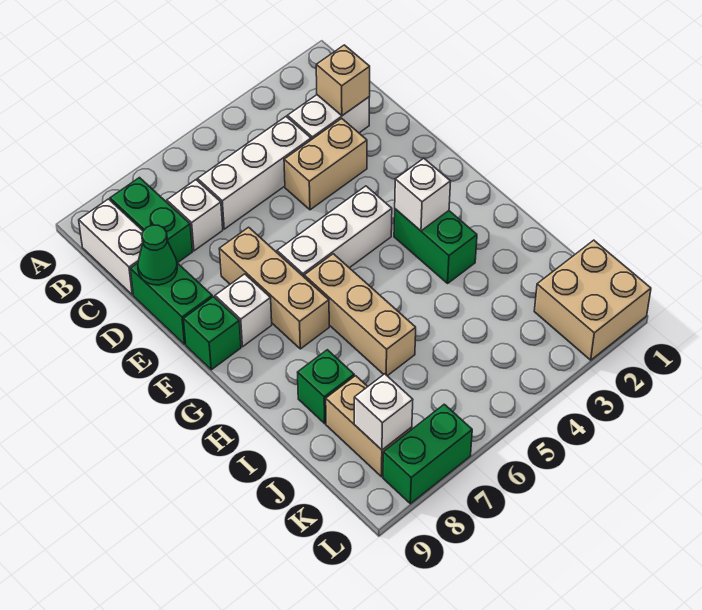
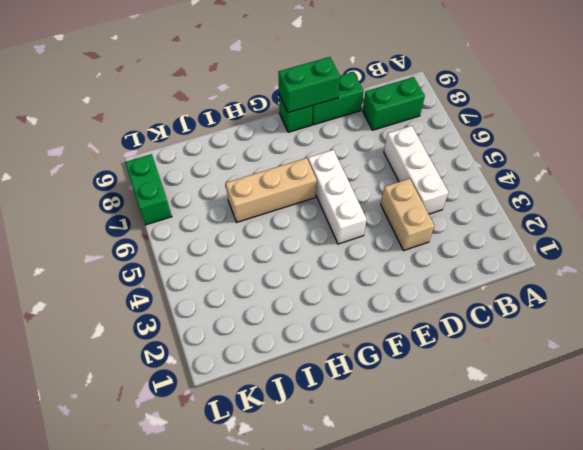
green 1x2 brick [278,57,340,113] -> green 1x2 brick moved to [394,209,477,283]
none -> white 1x2 brick [79,199,143,295]
none -> white 1x2 brick [288,95,369,140]
none -> white 1x1 brick [167,180,223,251]

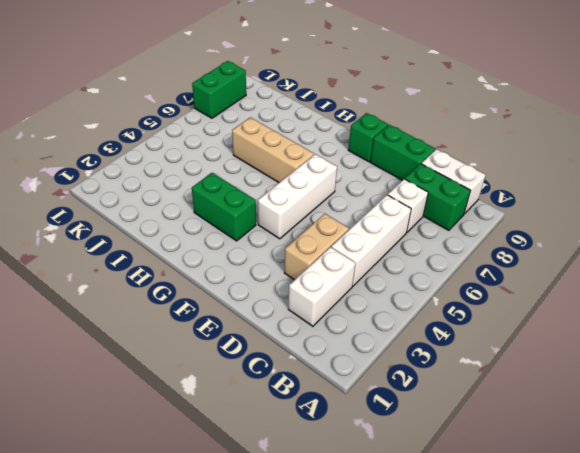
none -> tan 1x3 brick [219,227,329,349]
none -> white 1x1 brick [215,274,272,347]
none -> green 1x1 brick [298,350,354,424]

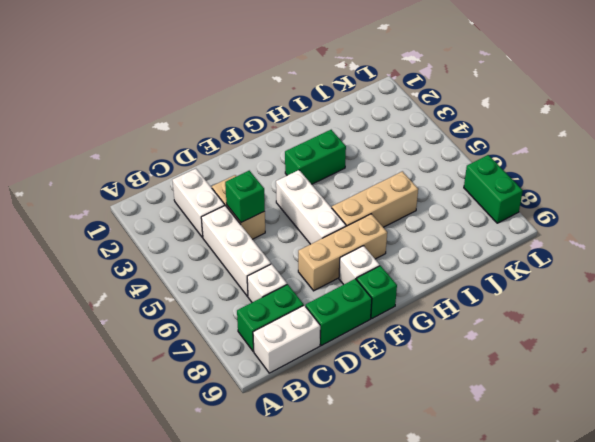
green 1x1 brick [225,171,265,222] -> green 1x1 brick moved to [298,350,354,424]
none -> tan 1x2 brick [326,376,412,477]
none -> tan 2x2 brick [534,240,651,360]
none -> tan 1x1 brick [316,45,370,116]

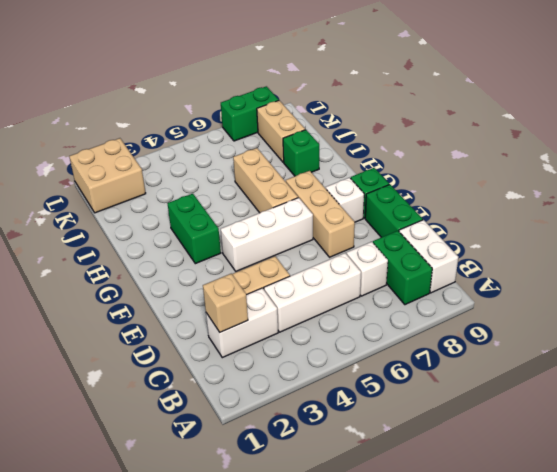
none -> green 1x1 cone [138,225,177,285]
none -> white 1x1 brick [395,158,451,231]
none -> white 1x1 brick [354,374,413,450]

